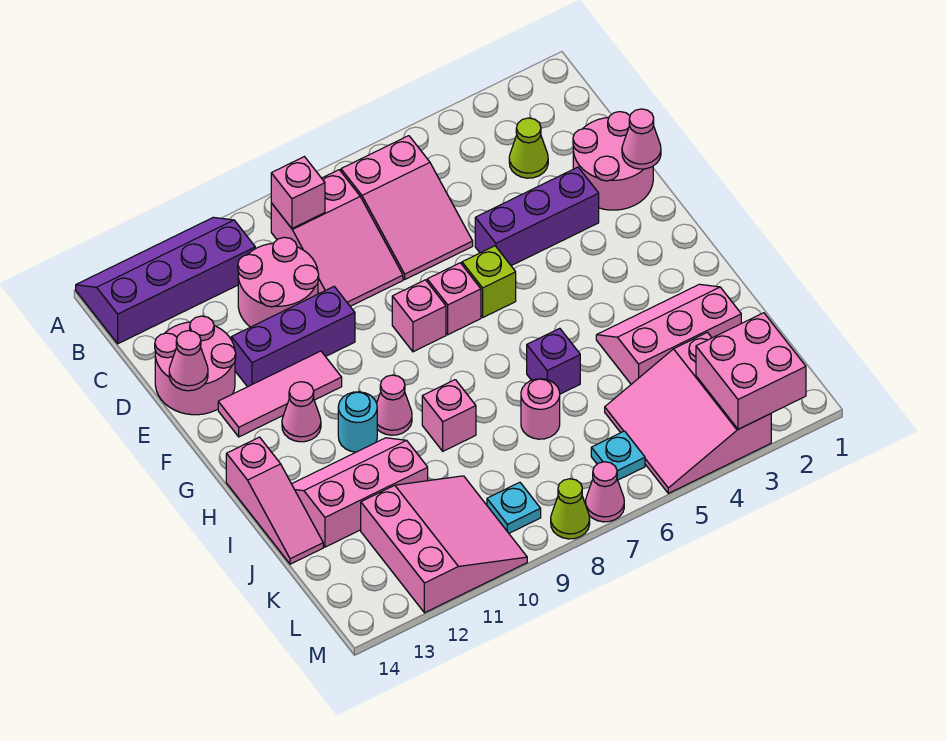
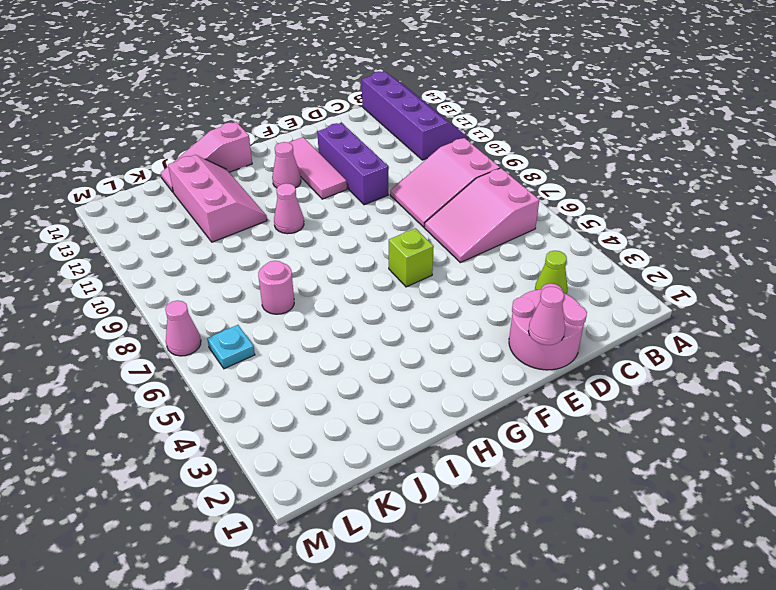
none -> pink 2x2 round brick [238,237,319,327]
none -> pink 2x2 round brick [155,316,236,415]
none -> purple 1x3 brick [475,167,599,266]
none -> pink 1x1 brick [427,263,481,335]

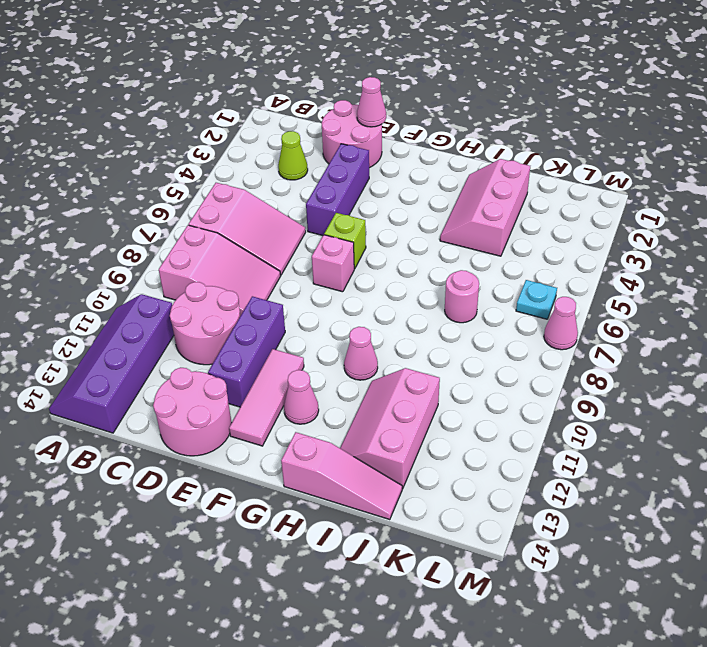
none -> pink 1x1 brick [392,280,446,352]
none -> cyan 1x1 round brick [338,392,377,452]
none -> purple 1x1 brick [527,328,580,394]
none -> pink 1x1 brick [422,380,476,451]

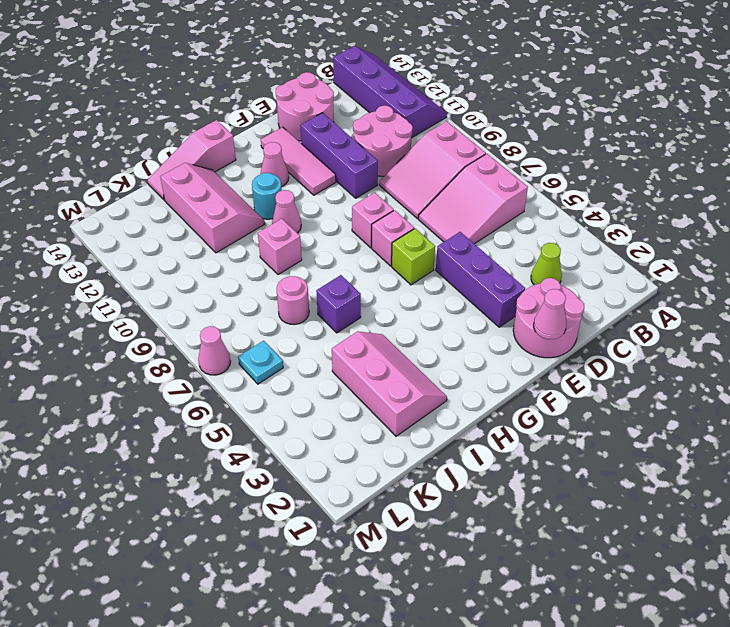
none -> pink 3x3 slope [605,332,771,493]
none -> pink 3x3 slope [361,476,527,613]
none -> cyan 1x1 plate [487,482,541,533]
none -> lime 1x1 cone [551,479,590,539]

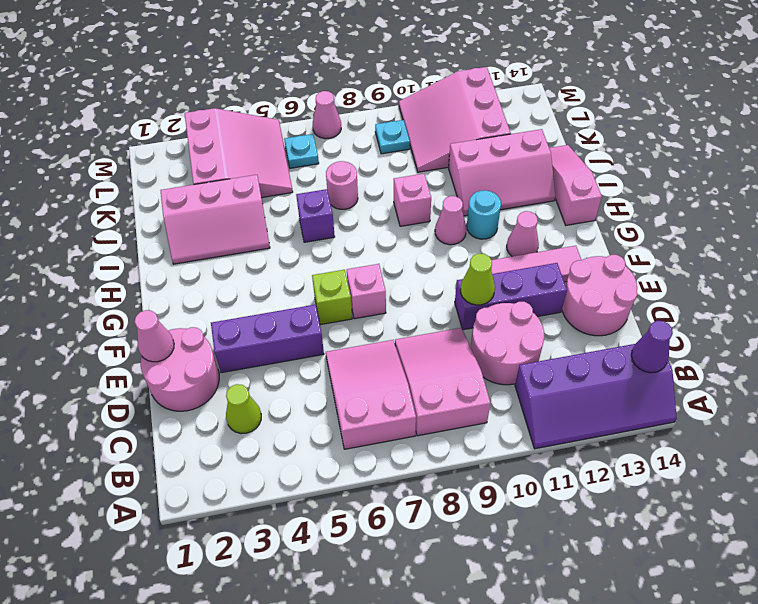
purple 1x1 cone [631,321,673,373] -> none
lime 1x1 cone [461,254,495,305] -> lime 1x1 cone moved to [551,479,590,539]
none -> pink 1x1 brick [392,280,446,352]
none -> pink 1x1 brick [271,157,325,228]
none -> pink 1x1 cone [169,331,208,391]
none -> pink 2x2 brick [696,313,806,429]

